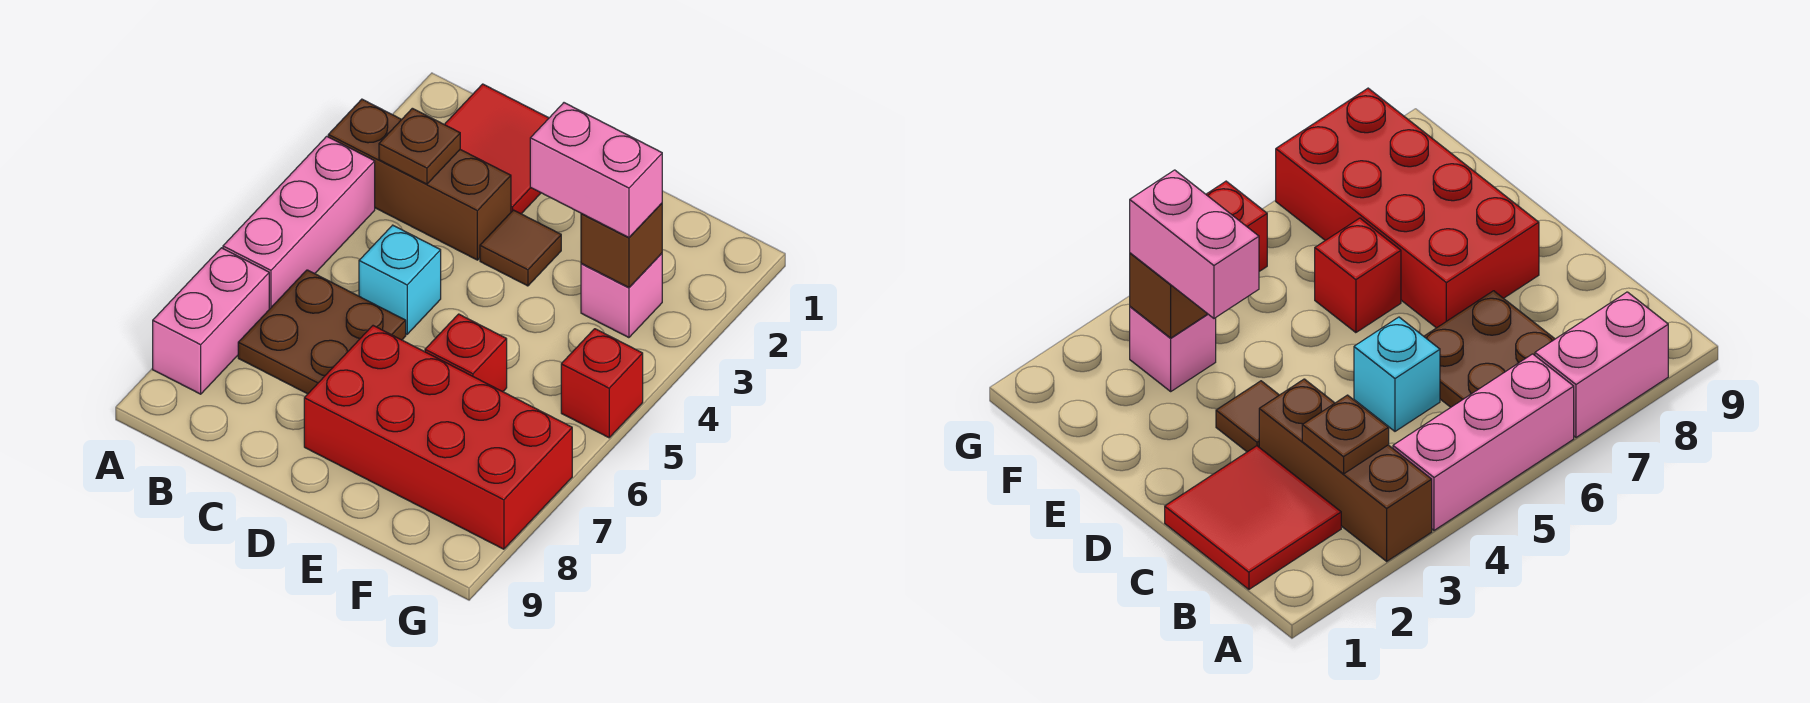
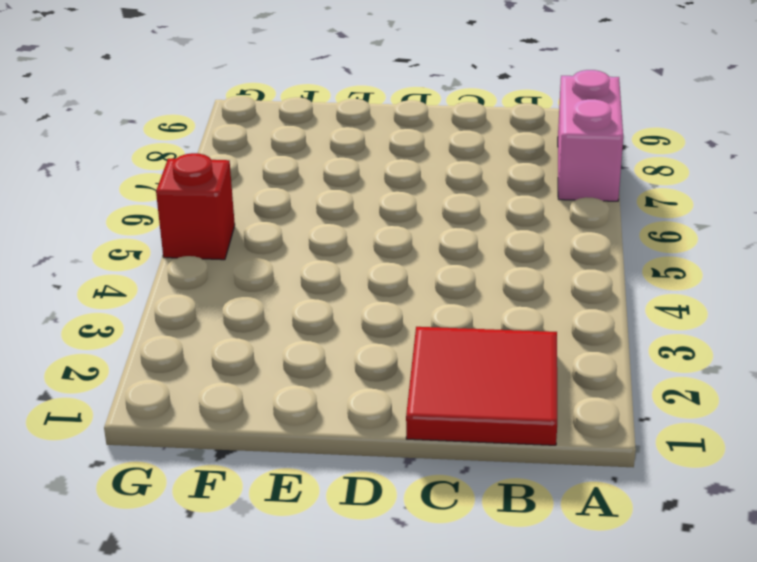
none -> brown 1x3 brick [328,99,511,260]
none -> pink 1x3 brick [223,136,375,309]
none -> brown 2x2 plate [238,270,406,394]

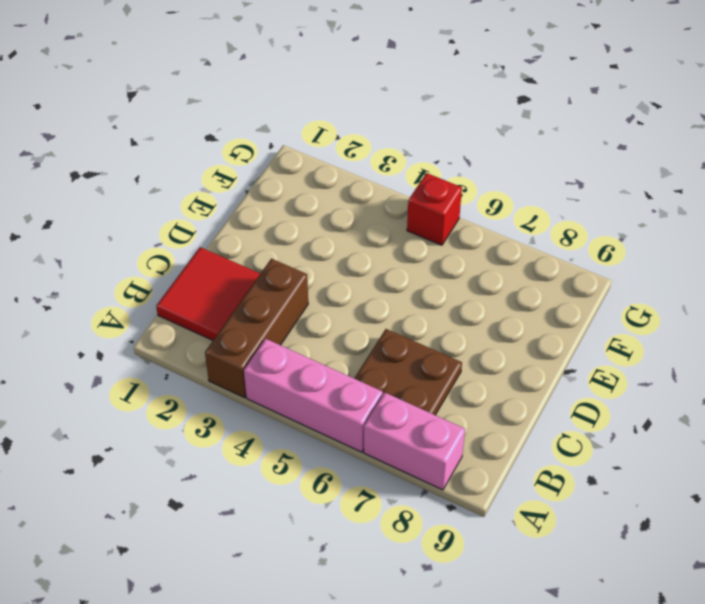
none -> cyan 1x1 brick [359,225,441,334]
none -> brown 1x1 tile [480,210,561,286]
none -> red 2x4 brick [304,326,572,549]

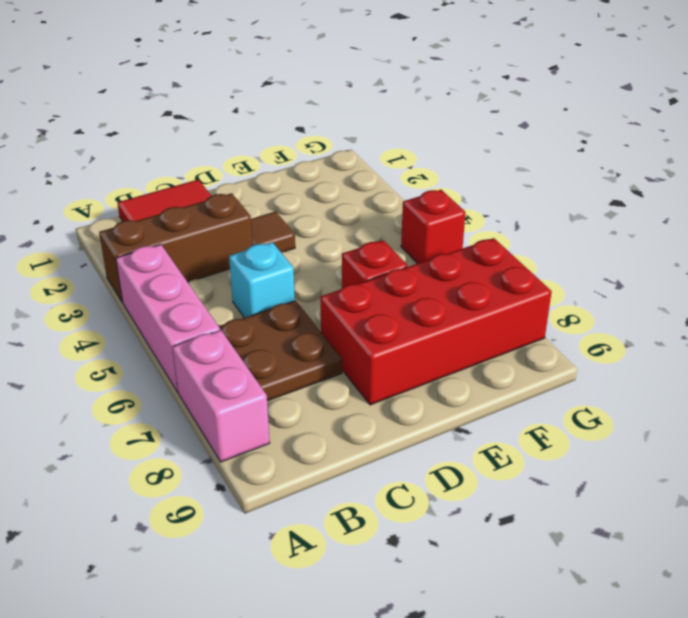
none -> pink 1x1 brick [581,253,662,338]
none -> brown 1x1 plate [379,108,460,184]
none -> brown 1x1 brick [581,203,662,288]

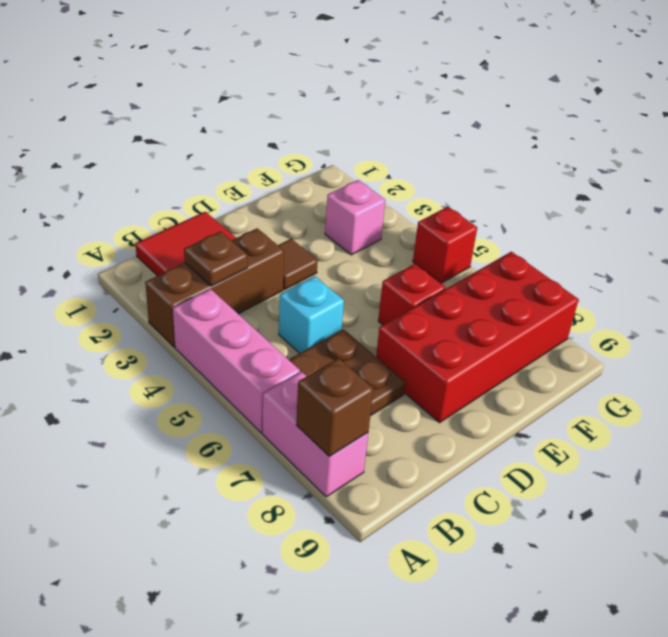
brown 1x1 brick [296,358,373,456] -> brown 1x1 brick moved to [581,203,662,288]
none -> pink 1x2 brick [530,103,662,237]

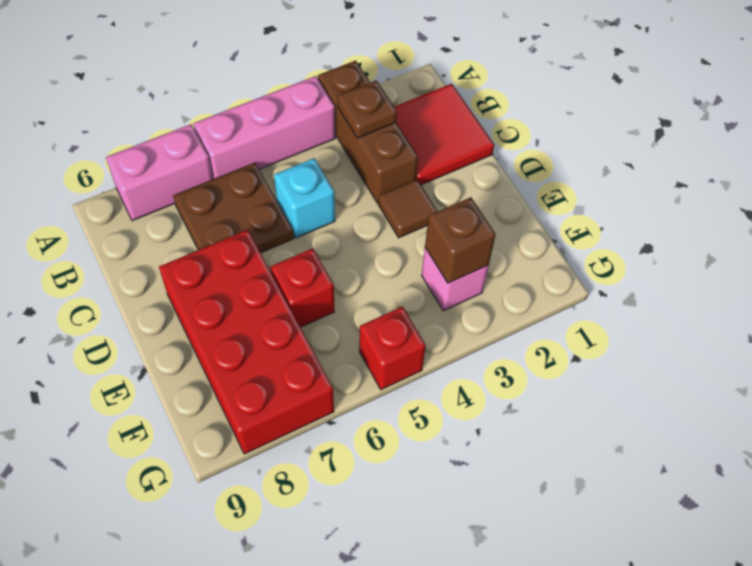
none -> pink 1x2 brick [530,103,662,237]

